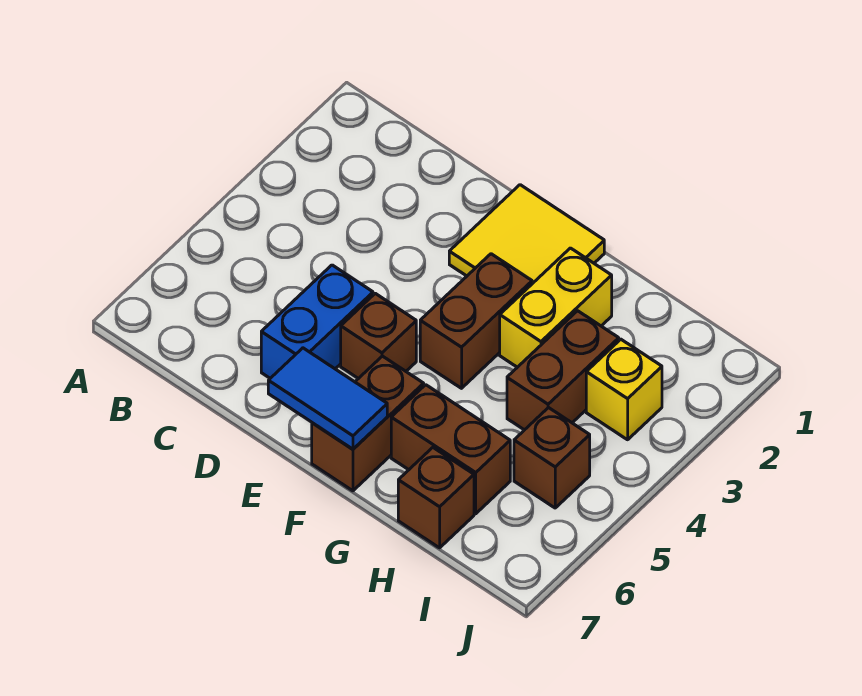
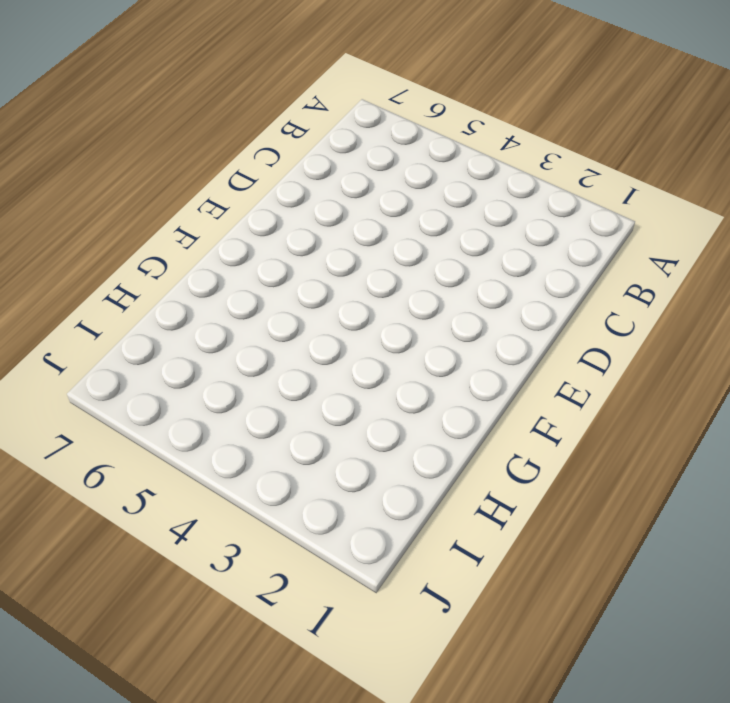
none -> blue 1x2 brick [261,265,373,378]
none -> yellow 2x2 tile [449,185,604,284]
none -> brown 1x1 brick [341,293,416,379]

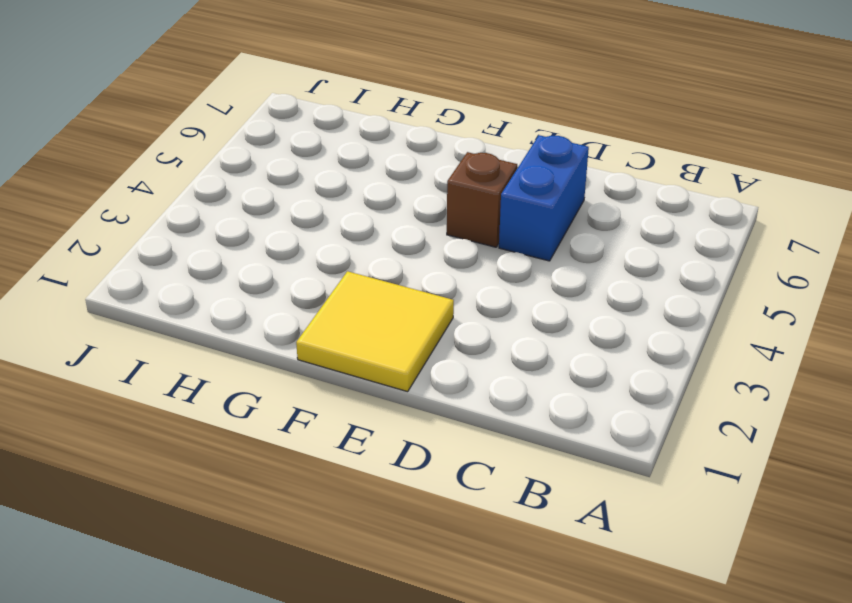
none -> brown 1x2 brick [420,254,532,388]
none -> brown 1x2 brick [312,356,424,491]
none -> yellow 1x2 brick [500,248,612,367]

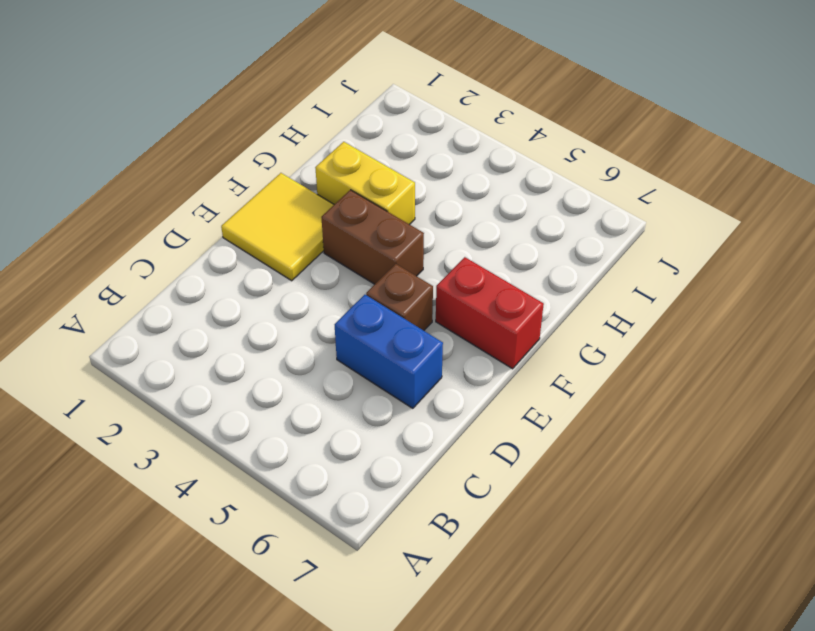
red 1x2 brick [436,257,544,369] -> brown 1x2 brick [312,356,424,491]
none -> brown 1x2 brick [391,385,510,514]
none -> brown 1x2 brick [507,311,619,430]
none -> brown 1x1 brick [398,448,474,548]

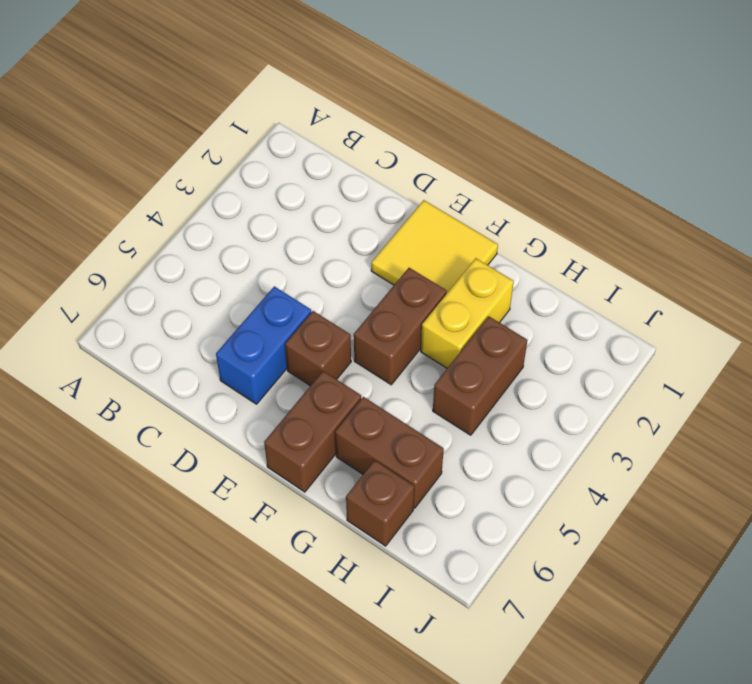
none -> yellow 1x1 brick [586,339,662,440]
none -> brown 1x1 brick [514,408,590,508]
none -> blue 1x2 tile [268,348,387,449]

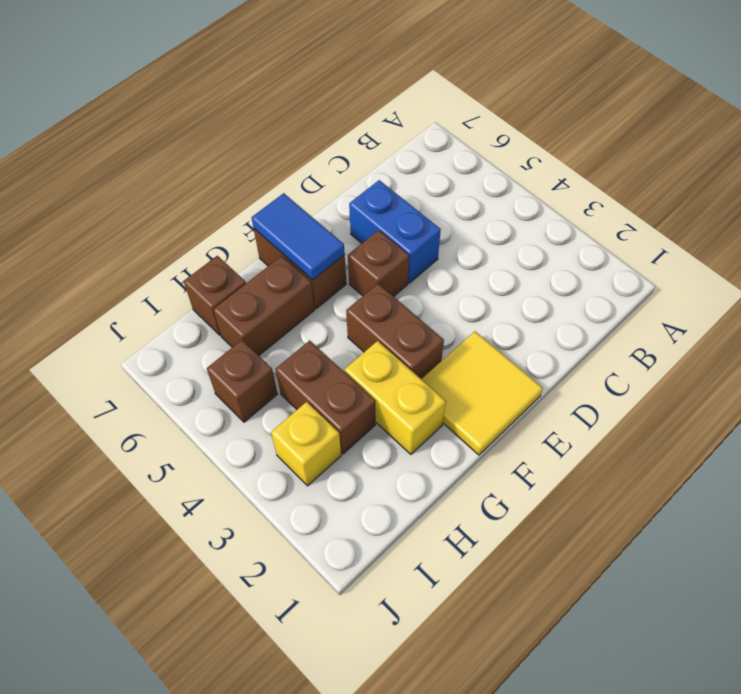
blue 1x2 tile [252,193,345,280] -> blue 1x2 tile turned to [268,348,387,449]

